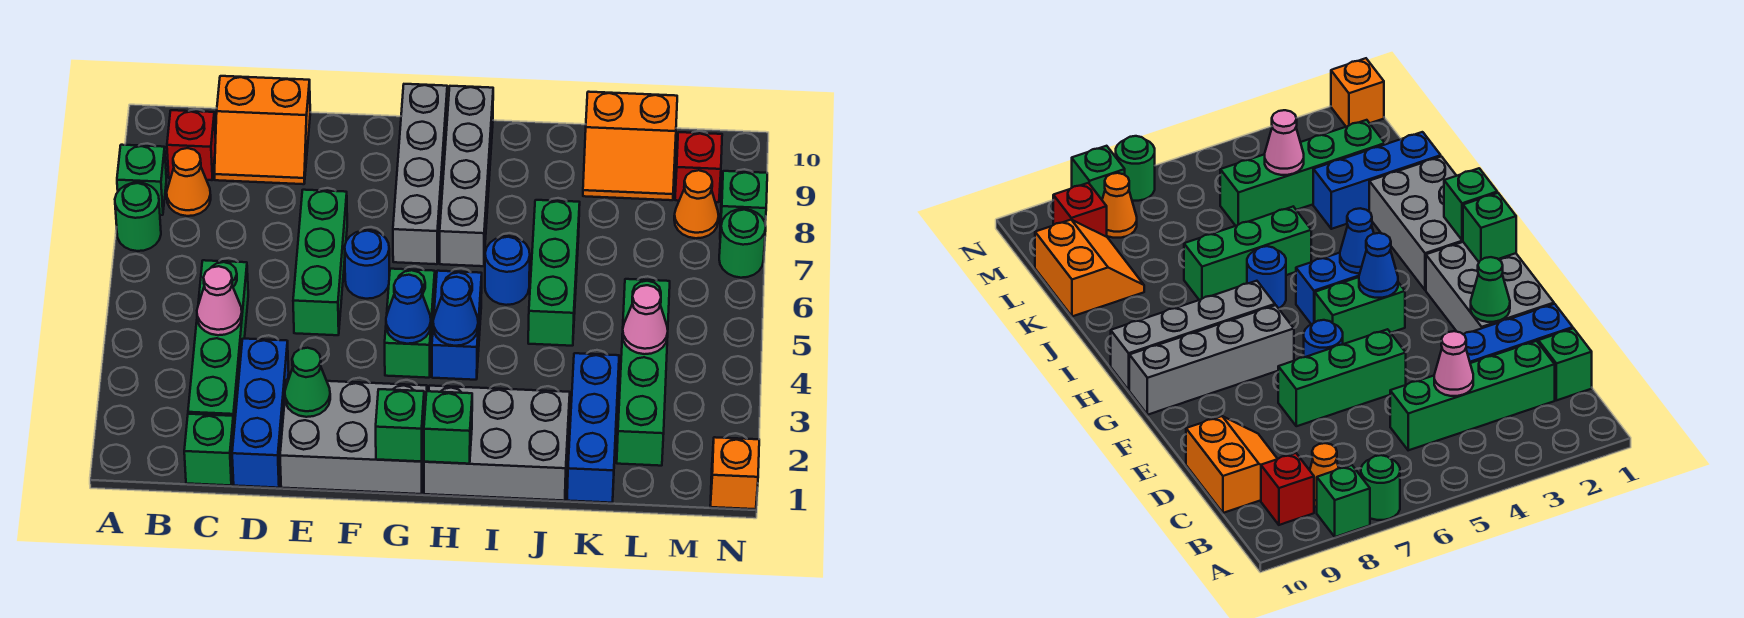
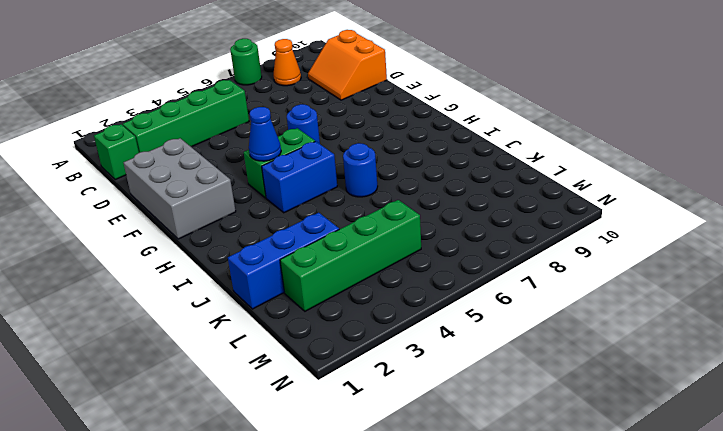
none -> green 1x1 brick [117,145,166,215]
none -> red 1x1 brick [167,110,216,180]
none -> blue 1x3 brick [232,339,289,488]
none -> green 1x3 brick [293,190,347,335]

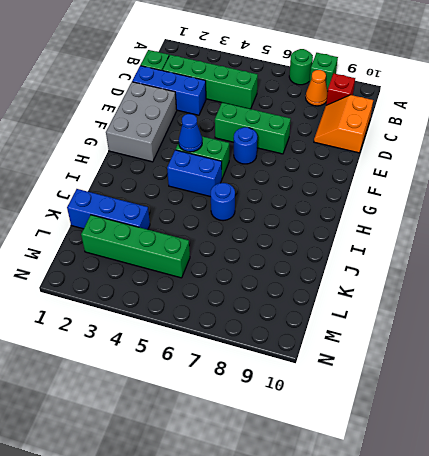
none -> grey 1x4 brick [393,84,447,264]
none -> grey 2x3 brick [424,386,570,501]
none -> grey 1x4 brick [440,86,493,266]
none -> green 1x3 brick [528,200,580,346]

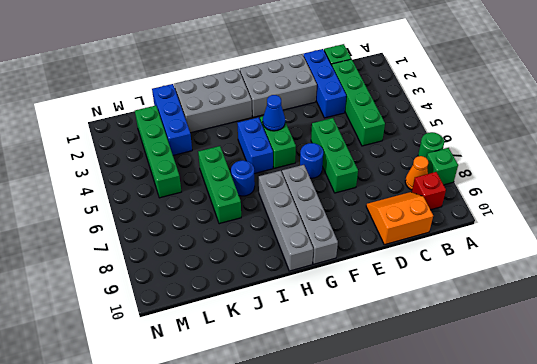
none -> orange 2x2 slope [583,92,677,200]
none -> orange 1x1 cone [674,170,719,238]
none -> red 1x1 brick [675,132,722,202]
none -> orange 1x1 brick [710,437,759,509]

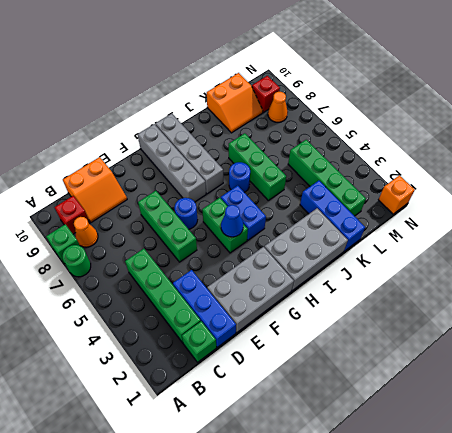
none -> green 1x1 round brick [719,209,766,278]
none -> green 1x1 brick [720,171,767,238]
none -> pink 1x1 cone [197,266,242,335]
none -> green 1x1 cone [285,348,330,417]

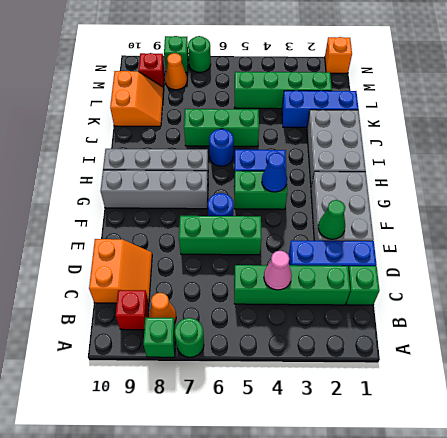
none -> green 1x1 brick [376,389,424,462]
none -> green 1x1 brick [424,391,472,464]
none -> blue 1x1 cone [433,277,478,346]
none -> pink 1x1 cone [622,285,668,354]

